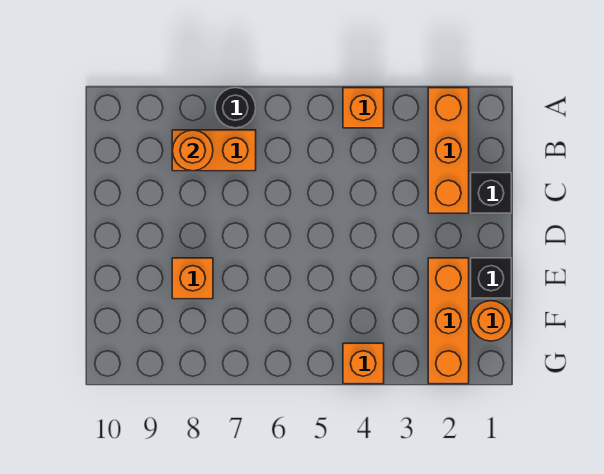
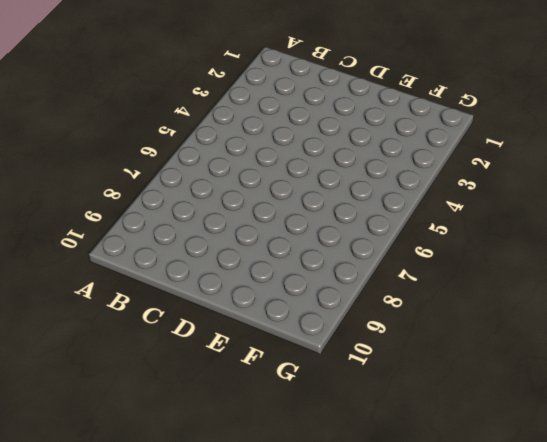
none -> orange 1x3 brick [428,88,469,213]
none -> orange 1x1 brick [343,88,384,128]

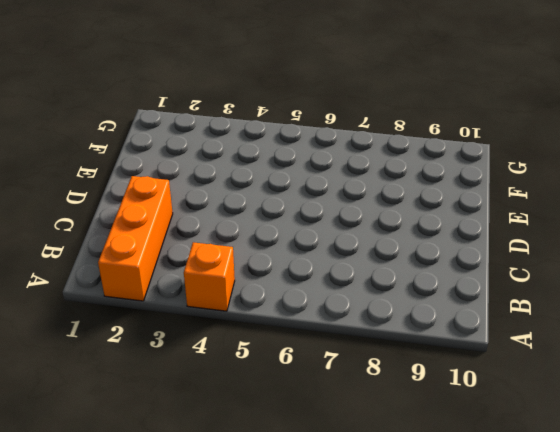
none -> black 1x1 round brick [215,88,256,128]
none -> orange 1x2 brick [172,130,256,171]

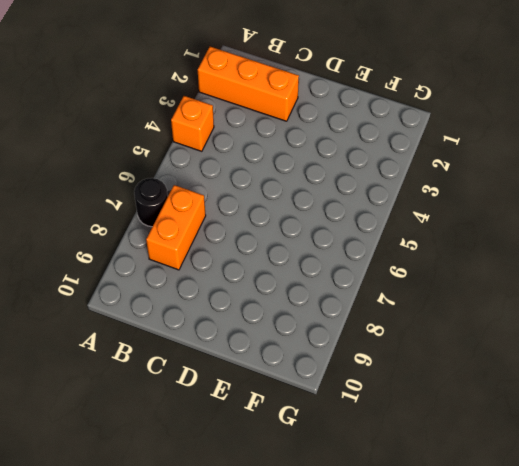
none -> black 1x1 brick [471,173,511,213]
none -> black 1x1 brick [471,258,511,299]

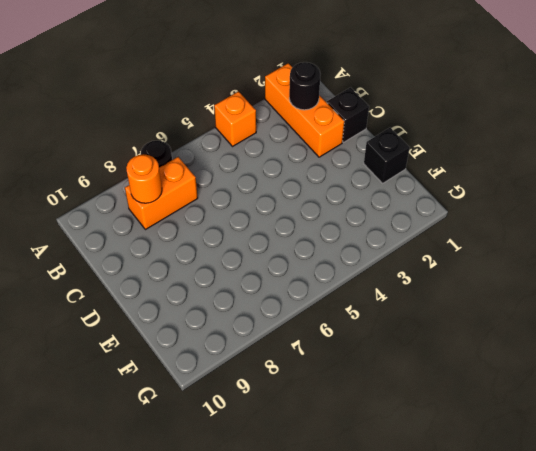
black 1x1 round brick [289,62,320,110] -> none
none -> orange 1x3 brick [428,258,469,384]
none -> orange 1x1 brick [172,258,213,299]

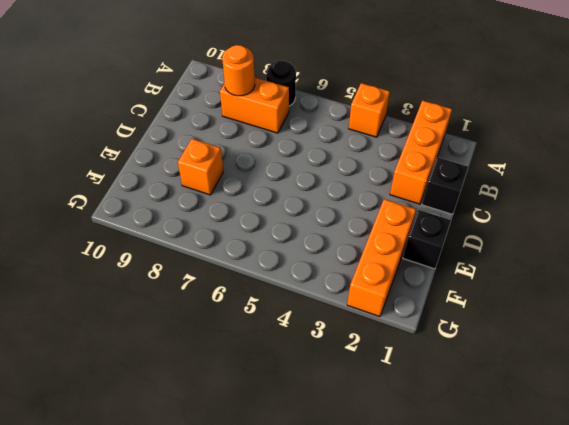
none -> orange 1x1 round brick [471,301,511,341]
none -> orange 1x1 brick [343,343,384,384]

